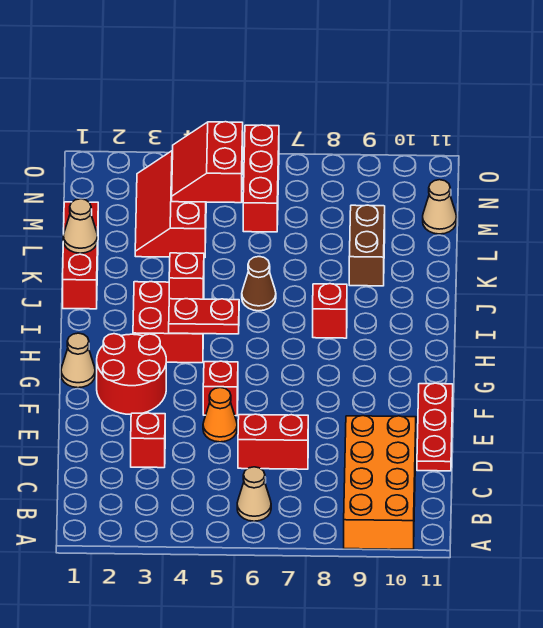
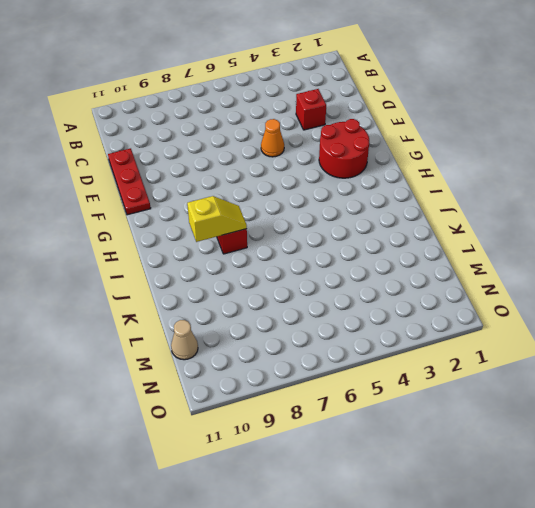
yellow 1x2 slope [187,196,247,242] -> none
none -> orange 2x4 brick [344,416,416,549]
none -> tan 1x1 cone [237,467,271,521]
none -> red 1x2 brick [238,414,308,469]

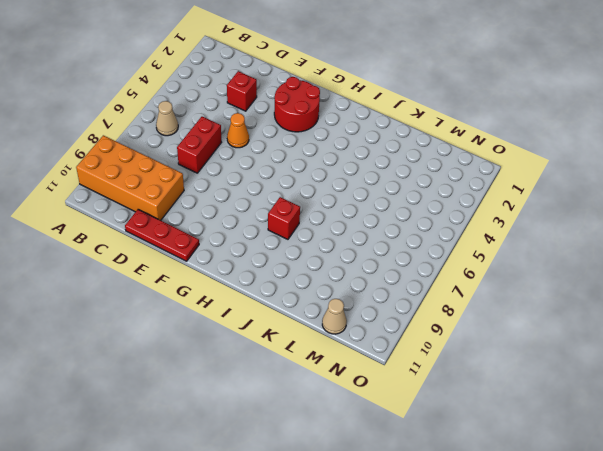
none -> red 1x1 brick [203,361,238,416]
none -> tan 1x1 cone [61,333,95,388]
none -> red 2x2 brick [133,282,203,363]

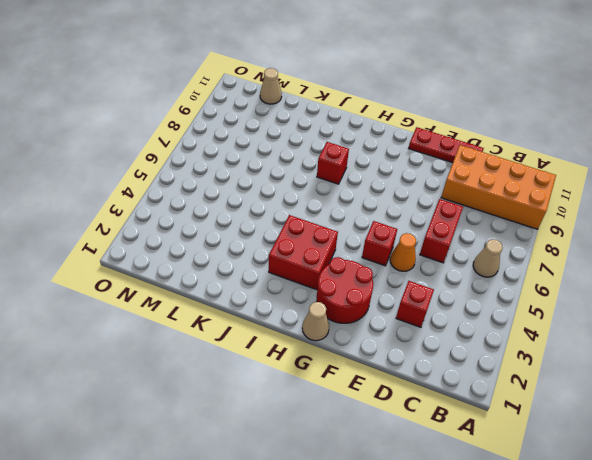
none -> red 1x3 brick [63,202,98,309]
none -> brown 1x1 cone [242,257,276,311]
none -> brown 1x2 brick [349,205,385,286]

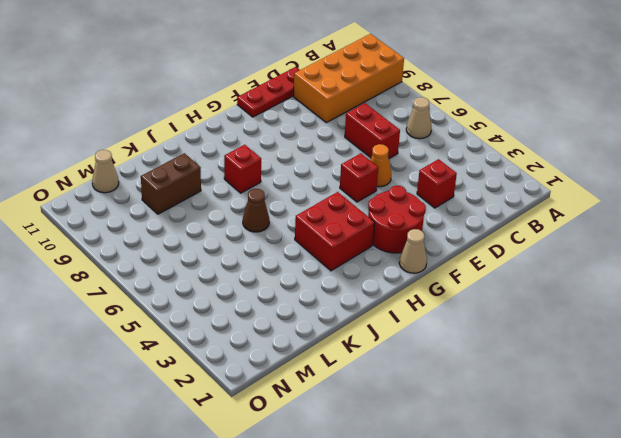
none -> red 1x3 brick [63,202,98,309]
none -> red 2x3 slope [135,151,206,258]
none -> red 1x3 brick [243,125,279,232]

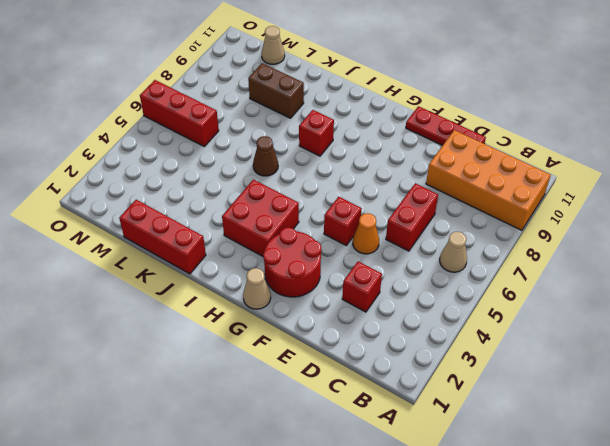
none -> red 2x3 slope [135,151,206,258]
none -> red 1x2 plate [169,299,239,334]
none -> red 1x1 brick [169,253,204,299]

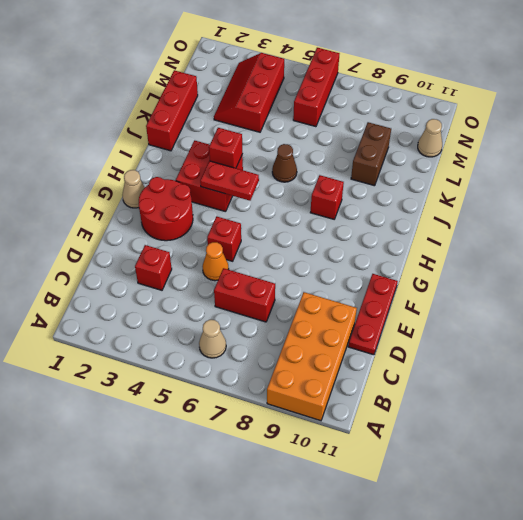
none -> tan 1x1 cone [63,199,98,253]
none -> red 2x2 slope [172,122,243,203]

